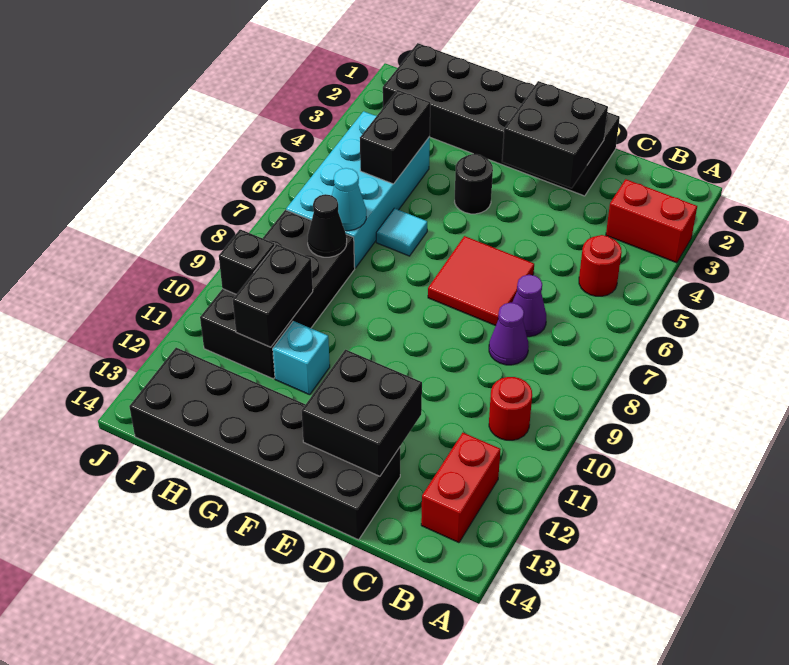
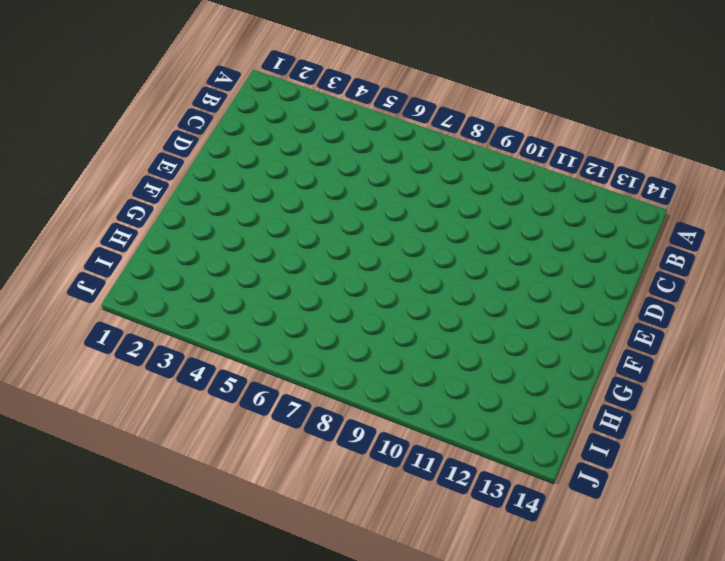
none -> red 1x2 brick [606,179,697,263]
none -> red 1x1 round brick [579,235,622,296]
none -> red 1x1 round brick [489,377,532,440]

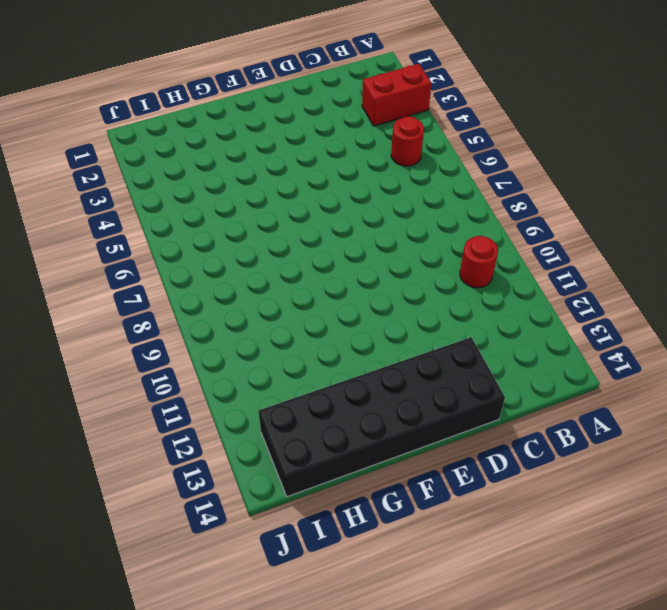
none -> red 1x2 brick [421,433,501,543]
none -> purple 1x1 cone [512,275,546,337]
none -> purple 1x1 cone [489,303,529,365]

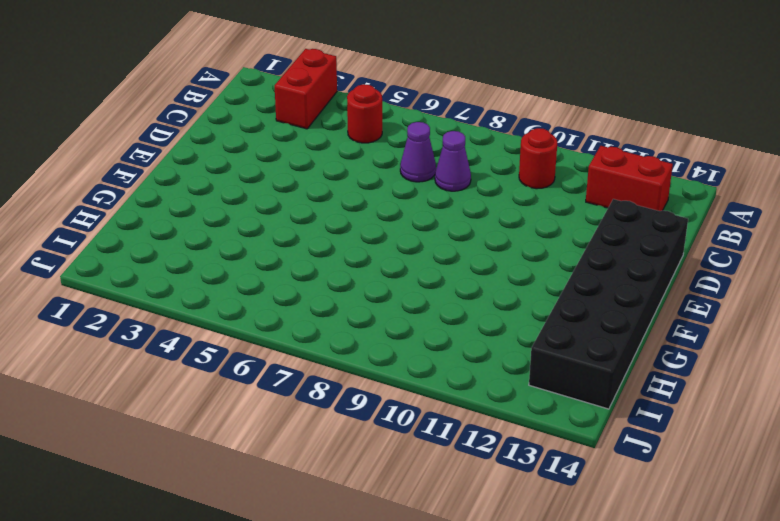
none -> black 2x6 brick [383,43,620,196]
none -> red 2x2 tile [428,236,534,326]
none -> black 1x1 round brick [455,154,493,214]

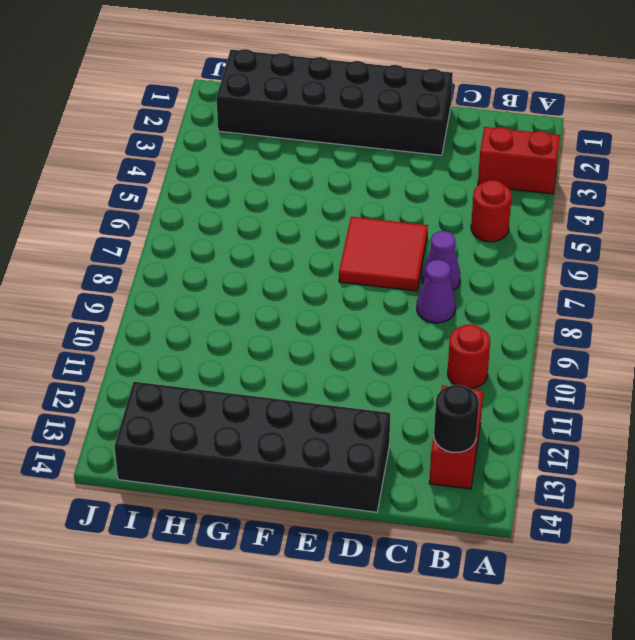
black 1x1 round brick [434,385,479,452] -> black 1x1 round brick moved to [455,154,493,214]
none -> cyan 1x1 tile [376,208,427,256]
none -> cyan 1x1 brick [273,321,330,395]
none -> cyan 2x4 brick [286,111,430,268]

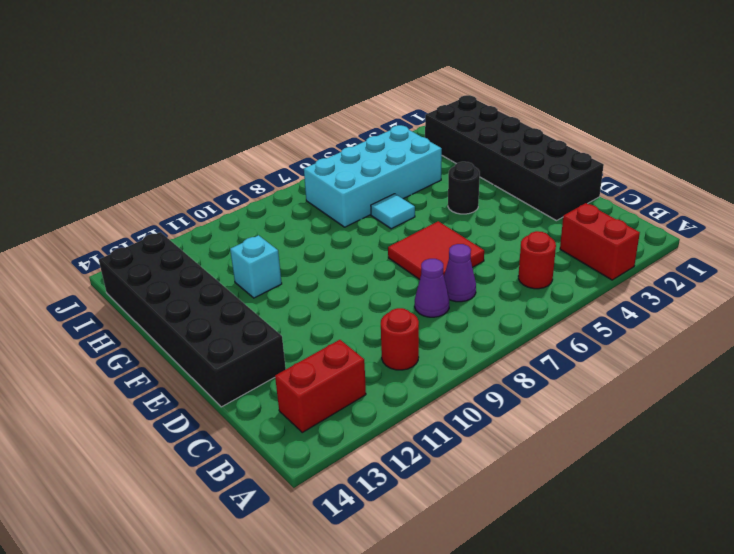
none -> black 2x4 brick [200,210,355,379]
none -> black 2x2 brick [502,81,608,188]
none -> black 2x2 brick [302,350,422,476]

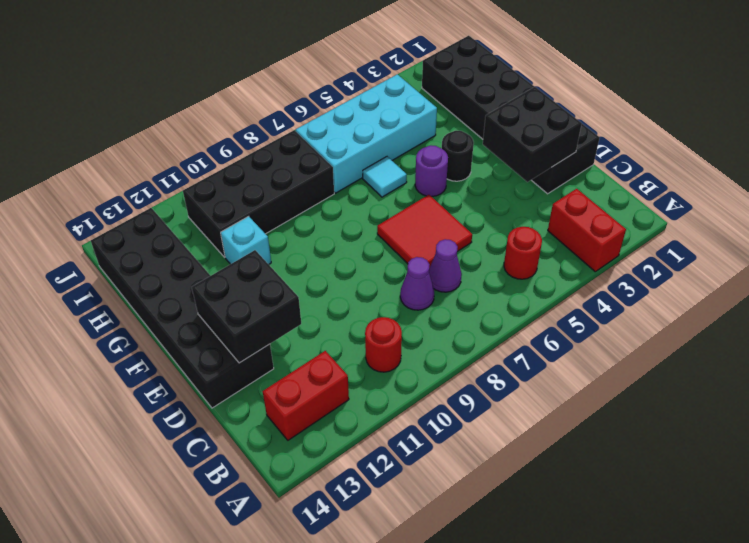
purple 1x1 round brick [415,145,448,197] -> none
none -> black 1x2 brick [360,90,430,184]
none -> cyan 1x1 cone [332,168,366,231]
none -> black 1x1 cone [308,194,347,257]

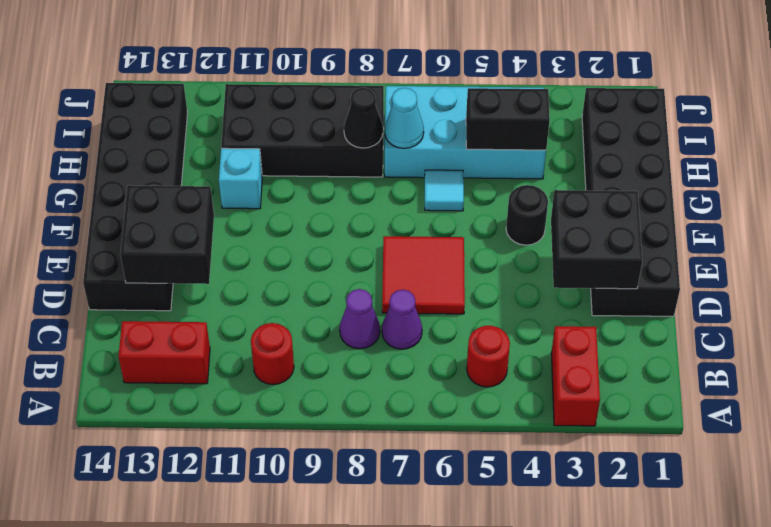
none -> black 1x2 brick [233,244,313,347]
none -> black 1x1 brick [219,229,275,294]

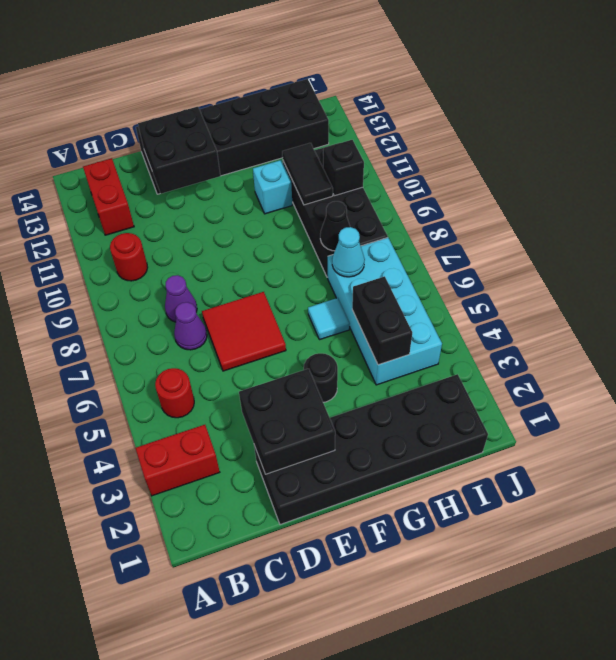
black 1x2 tile [282,143,333,205] -> black 1x2 brick [233,244,313,347]

